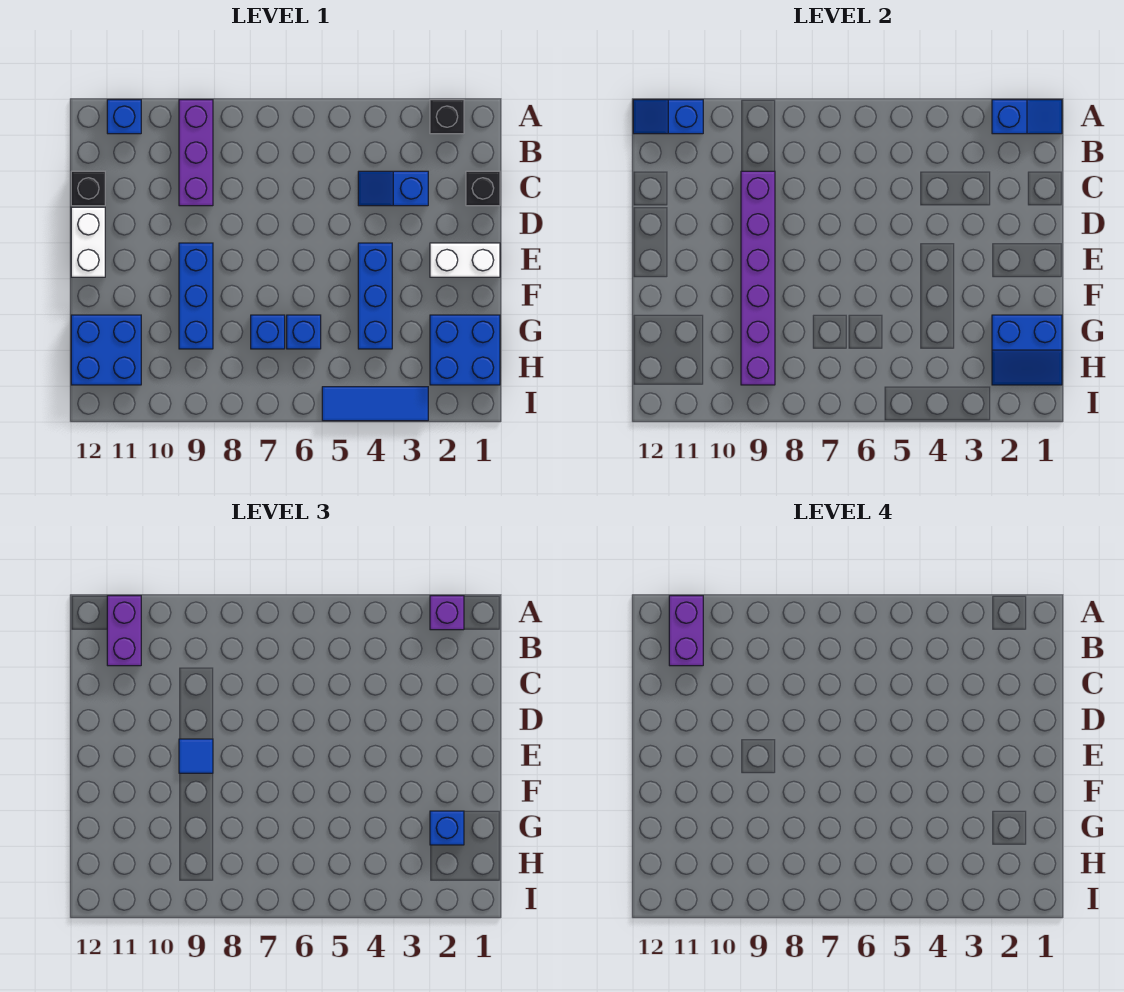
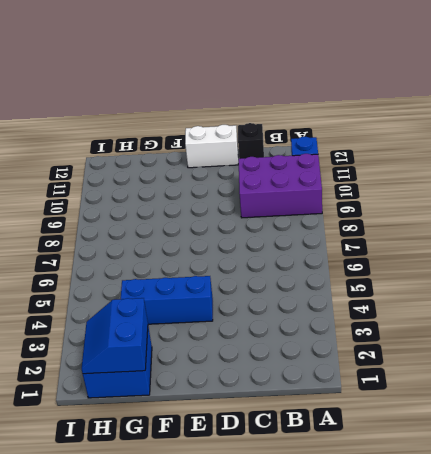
purple 2x3 brick [238,154,322,218] -> purple 1x3 brick [179,100,213,206]
none -> black 1x1 brick [430,100,464,134]
none -> black 1x1 brick [466,171,500,206]
none -> blue 1x2 slope [358,171,428,206]

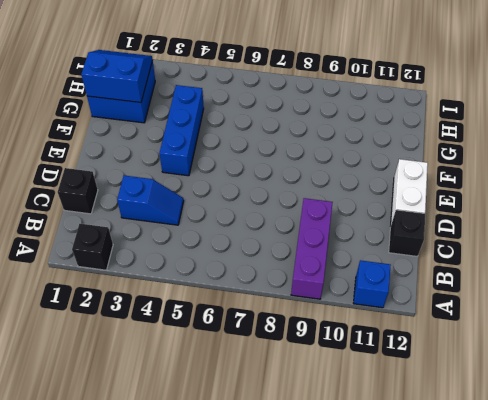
none -> white 1x2 brick [430,243,500,277]
none -> blue 1x3 brick [179,243,213,349]
none -> blue 1x1 brick [287,315,321,349]

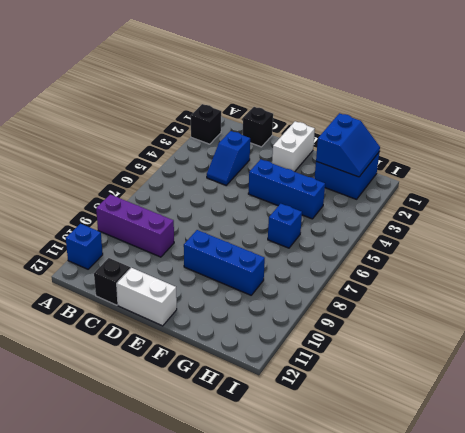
none -> blue 1x1 brick [251,315,285,349]
none -> blue 2x2 brick [71,315,141,385]
none -> blue 1x3 tile [322,387,428,421]

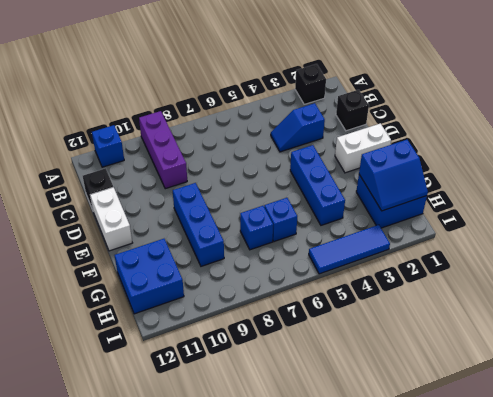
none -> blue 1x2 slope [992,100,1062,134]
none -> blue 1x2 slope [633,100,703,134]
none -> purple 1x6 brick [741,171,775,385]

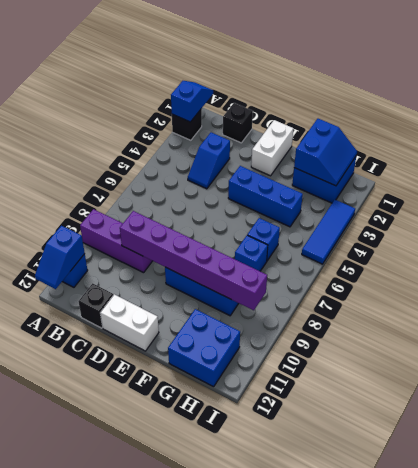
none -> purple 1x1 brick [430,596,464,630]
none -> purple 1x2 brick [107,596,141,666]
none -> blue 1x1 tile [179,739,213,773]

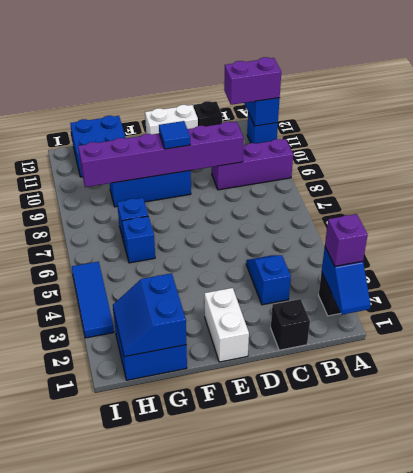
none -> blue 1x3 brick [358,243,392,349]
none -> blue 1x1 brick [430,811,464,845]
none -> purple 1x2 brick [669,596,703,666]

